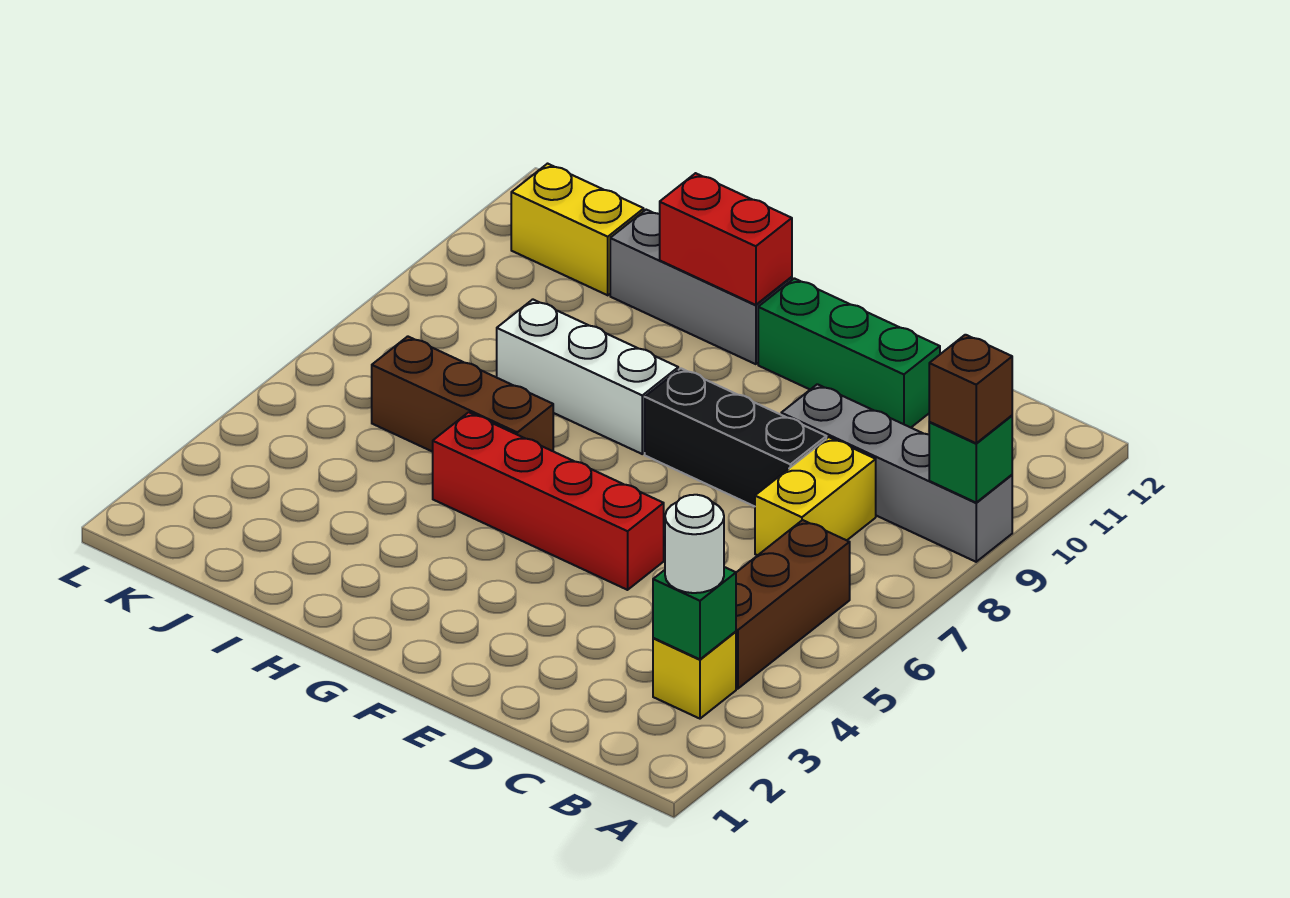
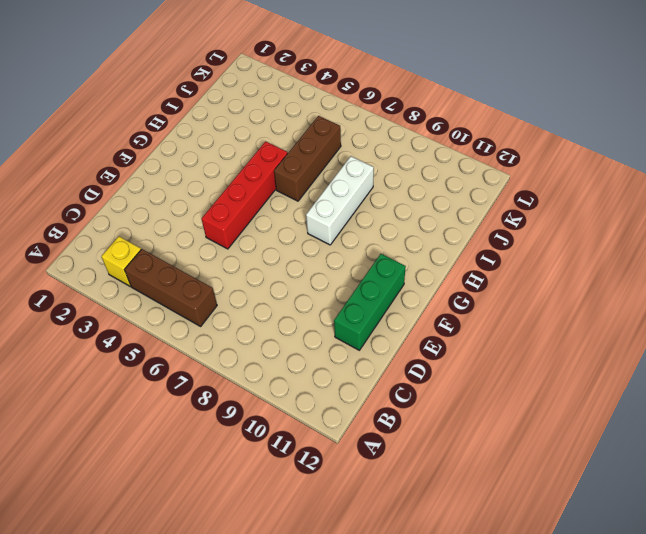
none -> grey 1x4 brick [781,384,1012,562]
none -> yellow 1x2 brick [755,437,876,555]
none -> black 1x3 brick [645,368,826,506]

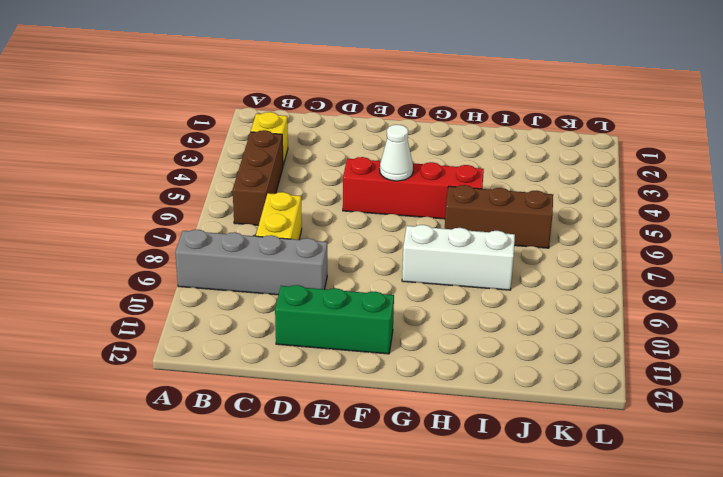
white 1x1 cone [380,125,413,181] -> none
none -> black 1x3 brick [645,368,826,506]
none -> grey 1x3 brick [610,210,792,364]
none -> yellow 1x2 brick [511,164,644,295]

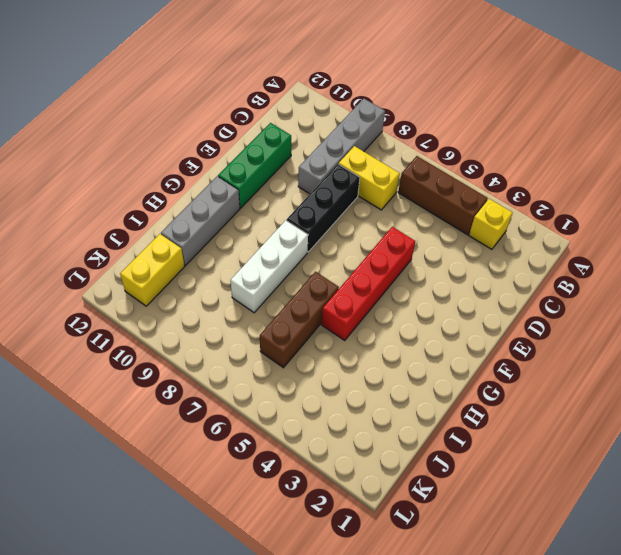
none -> green 1x1 brick [929,416,1012,502]
none -> green 1x1 brick [653,567,736,659]
none -> red 1x2 brick [660,173,792,305]

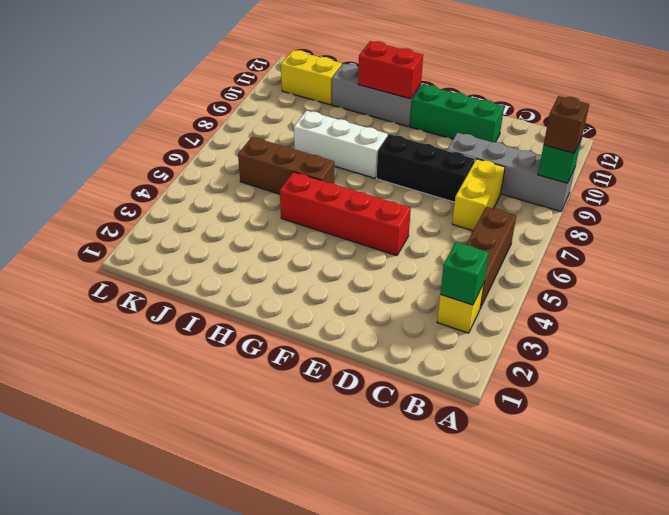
none -> white 1x1 round brick [665,495,724,593]

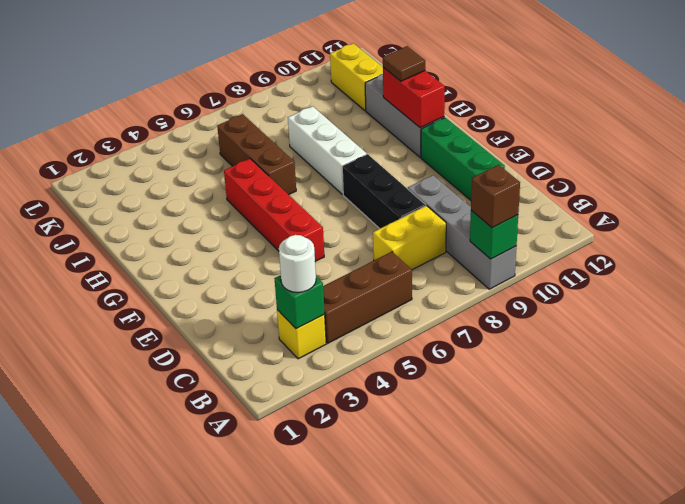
brown 1x1 tile [383,46,425,81] -> none

